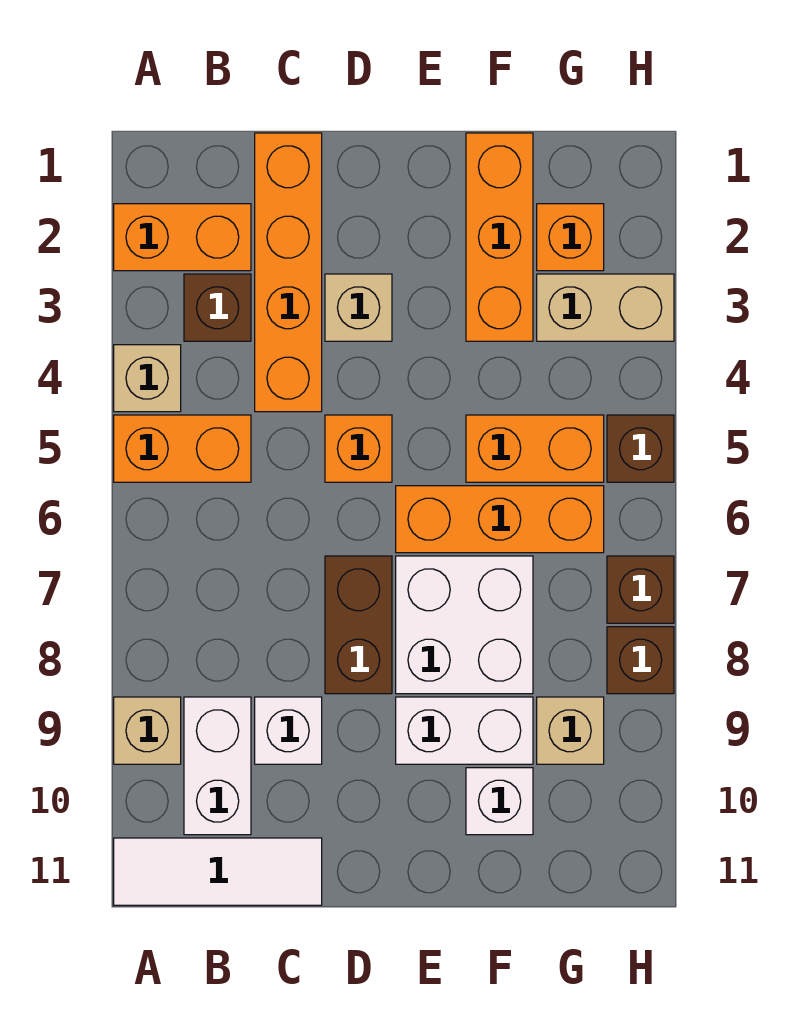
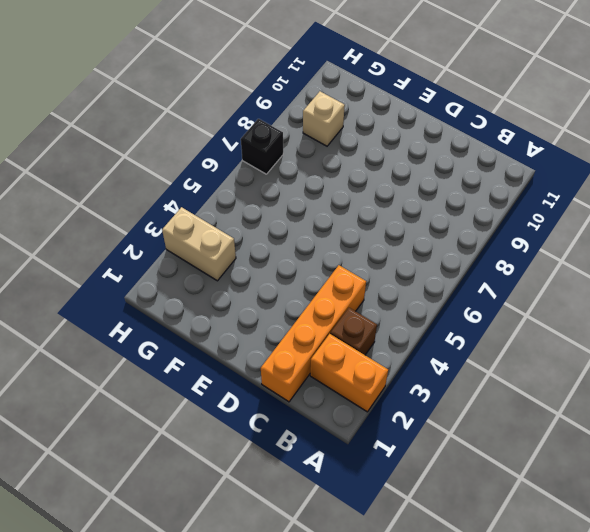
black 1x1 brick [241,119,283,174] -> brown 1x1 brick [607,556,674,623]
none -> tan 1x1 brick [114,345,181,412]
none -> orange 1x2 brick [114,415,251,482]
none -> tan 1x1 brick [114,697,181,764]

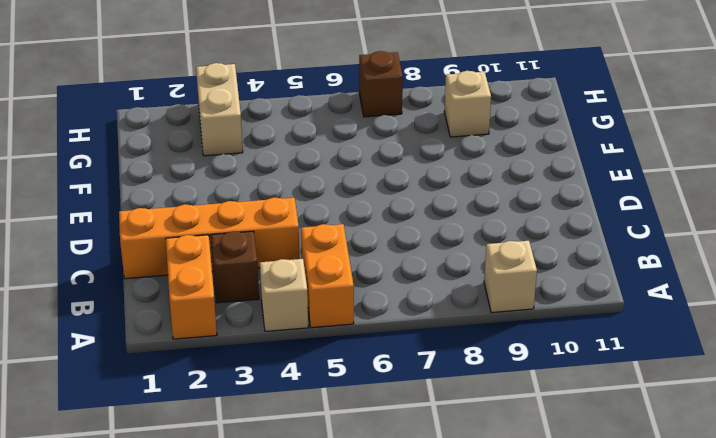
none -> white 1x3 tile [114,838,322,905]
none -> white 1x2 brick [184,697,251,835]
none -> white 1x1 brick [255,697,322,764]

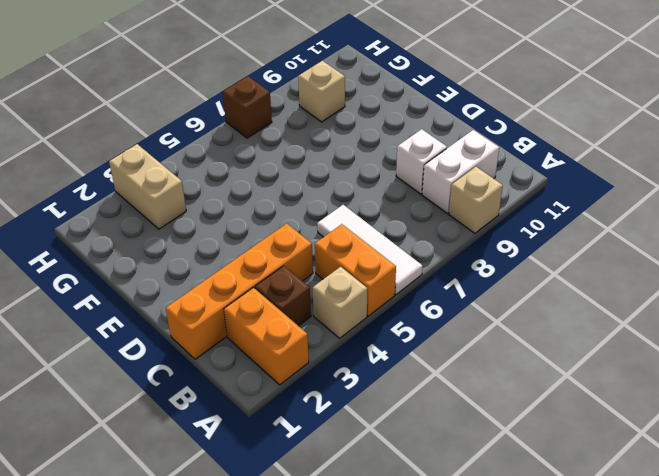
white 1x3 tile [317,205,422,294] -> white 1x3 tile moved to [114,838,322,905]
none -> tan 1x1 brick [325,274,392,341]
none -> orange 1x1 brick [325,415,392,482]
none -> brown 1x2 brick [325,556,392,694]

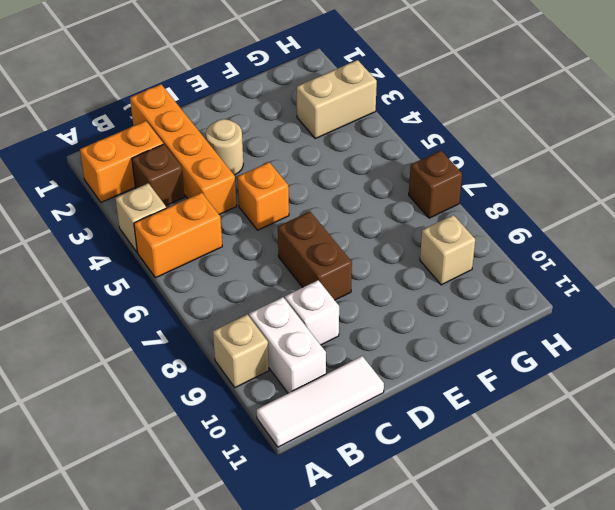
tan 1x1 round brick [206,119,243,175] -> tan 1x1 brick [325,274,392,341]
none -> orange 1x3 brick [396,486,604,553]
none -> white 2x2 brick [396,556,533,694]
none -> white 1x2 brick [396,697,533,764]

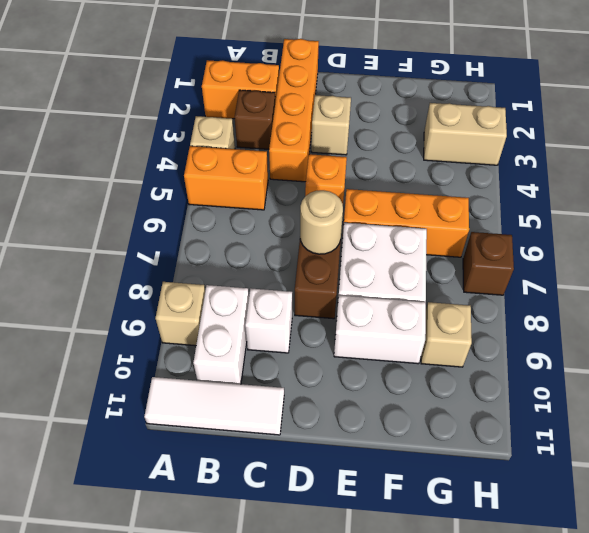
tan 1x1 round brick [300,190,343,254] -> none
none -> orange 1x3 brick [466,133,533,341]
none -> orange 1x2 brick [466,415,604,482]
none -> white 1x1 brick [466,768,533,835]

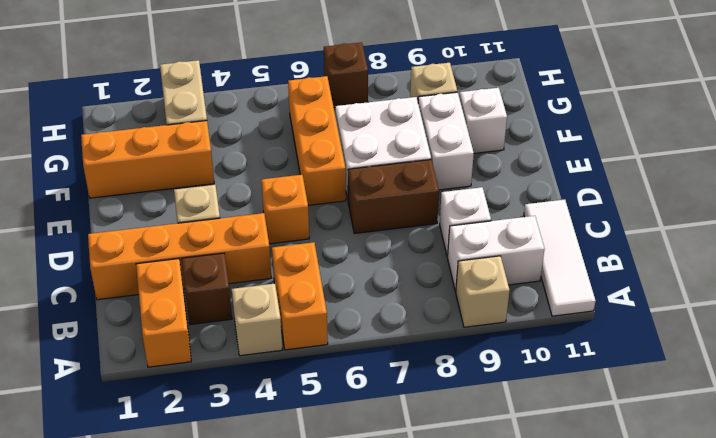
none -> orange 1x2 brick [466,415,604,482]
none -> orange 1x1 brick [537,204,604,271]
none -> brown 1x1 brick [607,415,674,482]

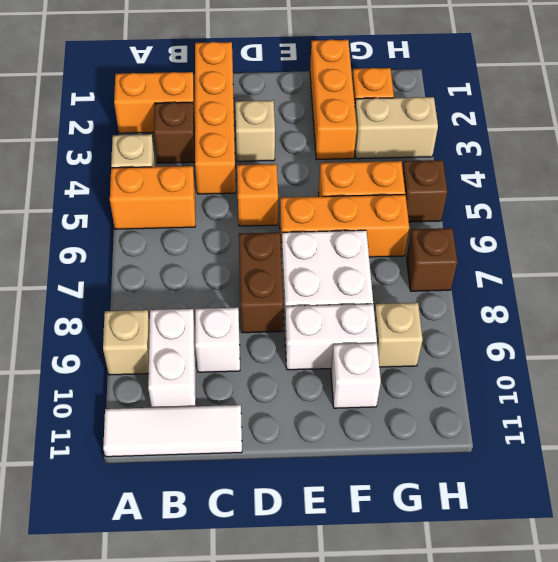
none -> brown 1x1 brick [607,627,674,694]

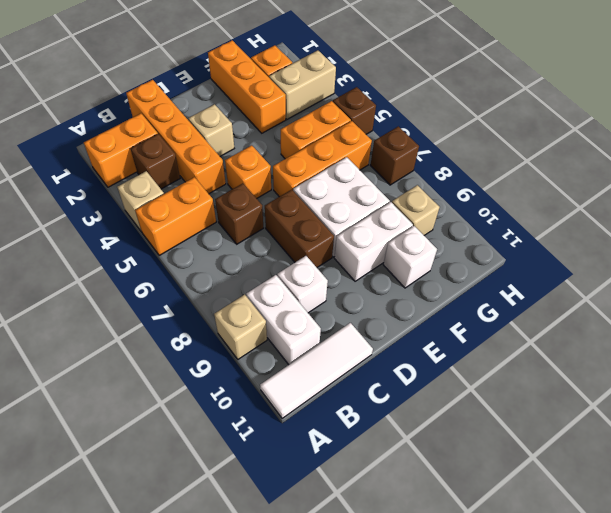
brown 1x1 brick [215,183,263,244] -> brown 1x1 brick moved to [607,627,674,694]

